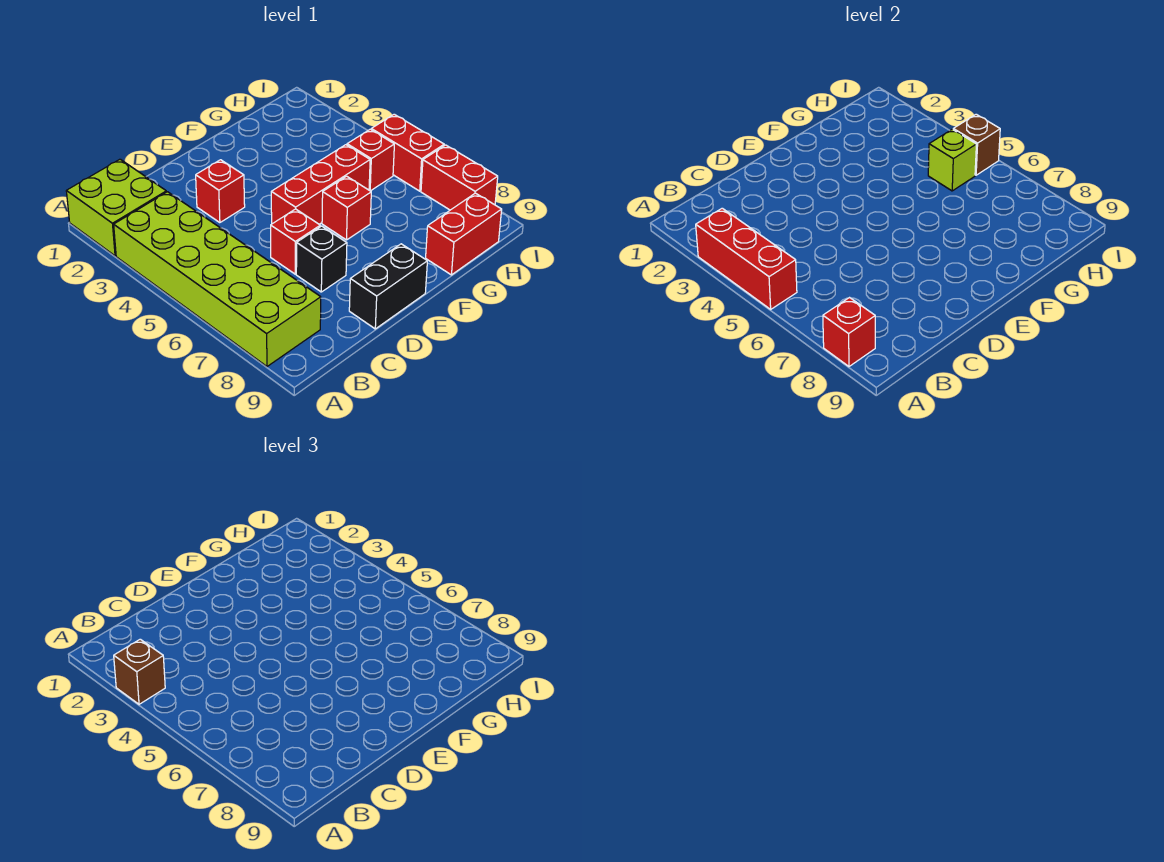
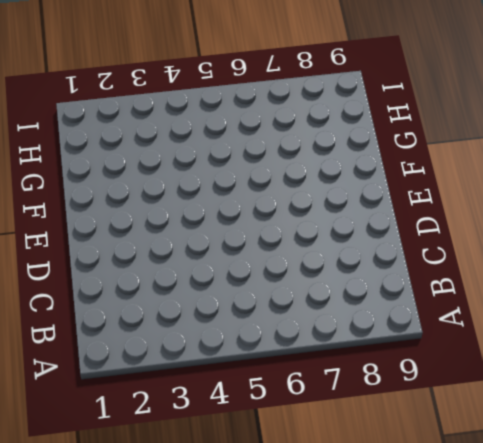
none -> lime 2x2 brick [66,159,166,256]
none -> lime 2x6 brick [114,192,321,366]
none -> red 1x1 brick [196,160,245,223]

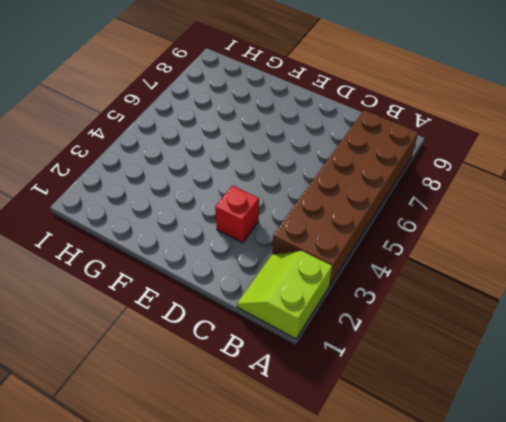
lime 2x2 slope [237,251,332,339] -> lime 2x2 brick [66,159,166,256]
brown 2x6 brick [272,110,418,286] -> lime 2x6 brick [114,192,321,366]
none -> red 1x1 brick [271,209,320,274]
none -> black 1x1 brick [296,226,347,292]
none -> black 1x2 brick [349,244,427,329]

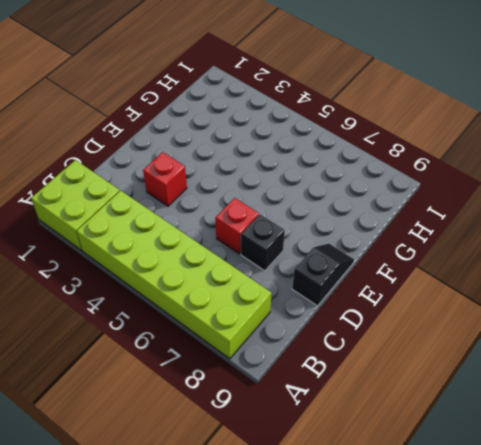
black 1x2 slope [292,244,354,306] -> black 1x2 brick [349,244,427,329]
none -> red 1x3 brick [271,145,370,224]
none -> red 1x1 brick [322,176,371,240]
none -> red 1x2 brick [426,193,502,275]

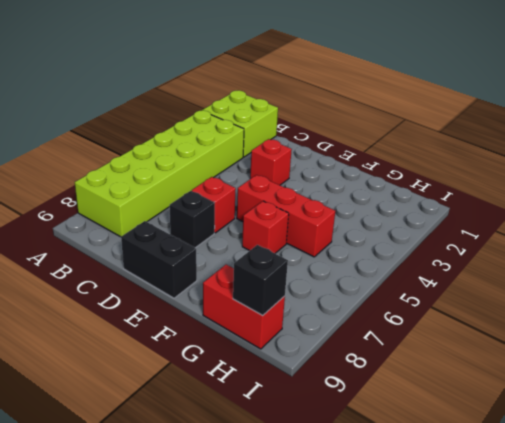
black 1x1 brick [233,245,288,316] -> none
none -> red 1x1 brick [347,129,394,191]
none -> red 1x2 brick [371,114,444,191]
none -> red 1x2 brick [421,145,498,210]

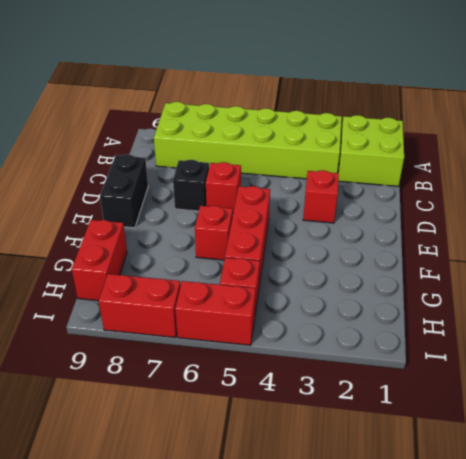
none -> red 1x3 brick [696,208,797,309]
none -> red 1x1 brick [823,298,875,366]
none -> lime 1x1 brick [928,129,976,191]

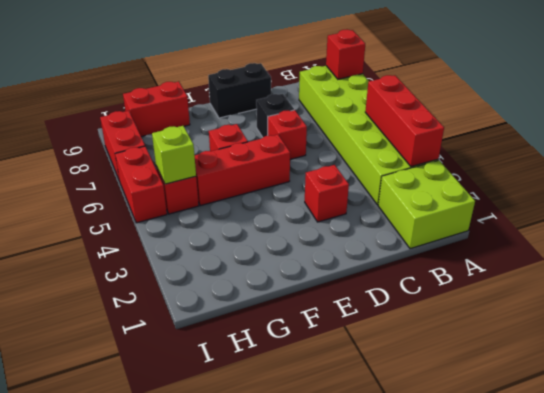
none -> brown 1x1 brick [953,114,1000,175]
none -> brown 1x1 brick [114,639,165,704]

